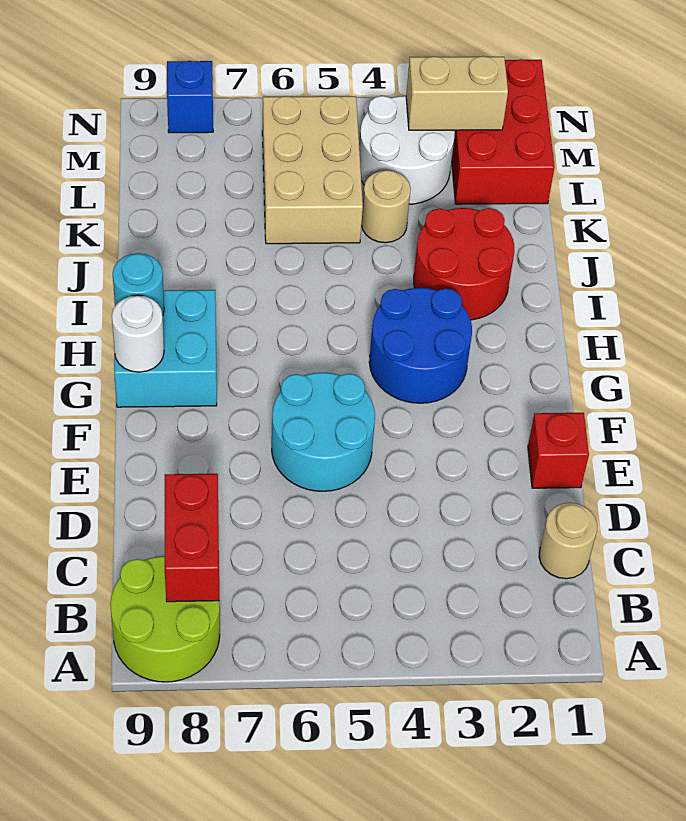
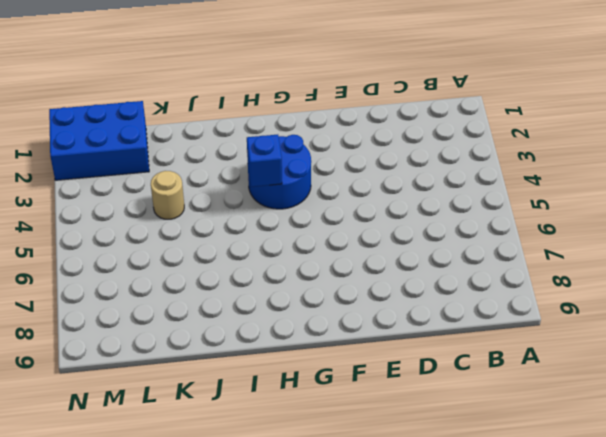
blue 1x1 brick [247,135,282,187] -> blue 1x1 brick moved to [167,61,213,133]
blue 2x3 brick [49,101,149,180] -> red 2x3 brick [452,59,555,204]
none -> lime 2x2 round brick [110,556,220,682]
none -> tan 1x1 round brick [539,503,597,579]
none -> red 1x1 brick [528,413,589,488]

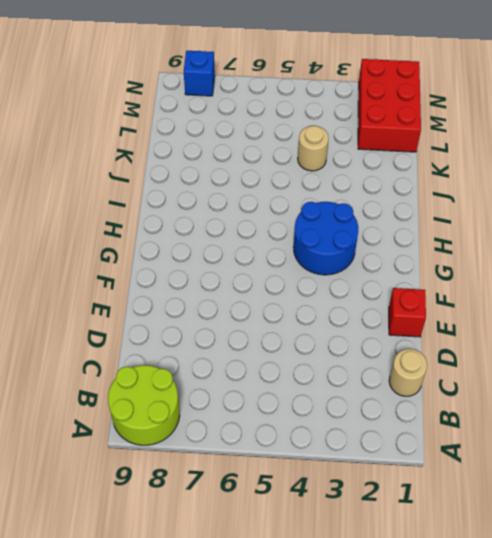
none -> cyan 2x2 round brick [272,373,375,491]
none -> cyan 2x2 brick [114,290,217,407]
none -> red 2x2 round brick [414,208,514,320]

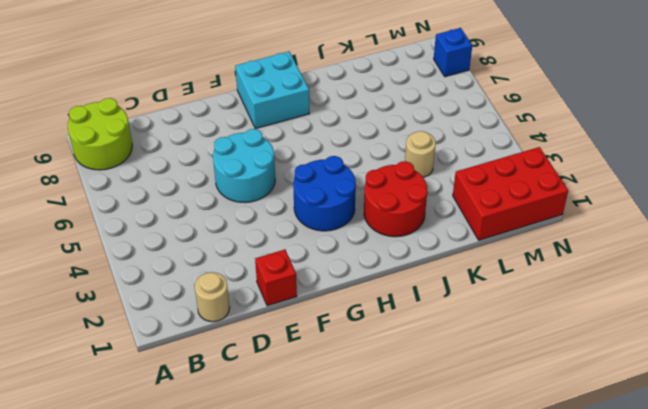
none -> tan 2x3 brick [262,96,363,244]
none -> white 2x2 round brick [359,96,455,204]
none -> red 1x2 brick [165,474,219,602]

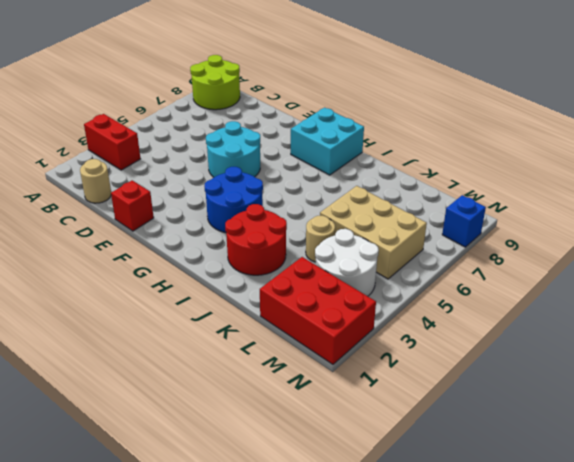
red 1x2 brick [84,114,140,170] -> red 1x2 brick moved to [165,474,219,602]
none -> white 1x1 round brick [112,295,164,372]
none -> cyan 1x1 round brick [113,253,164,315]
none -> tan 1x2 brick [406,56,508,130]

